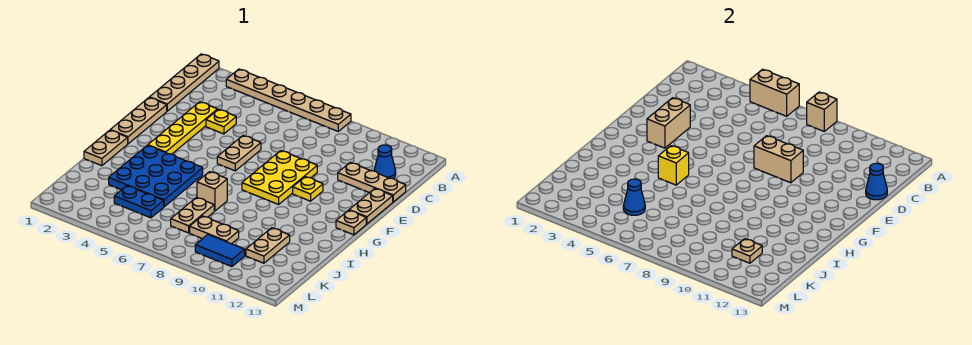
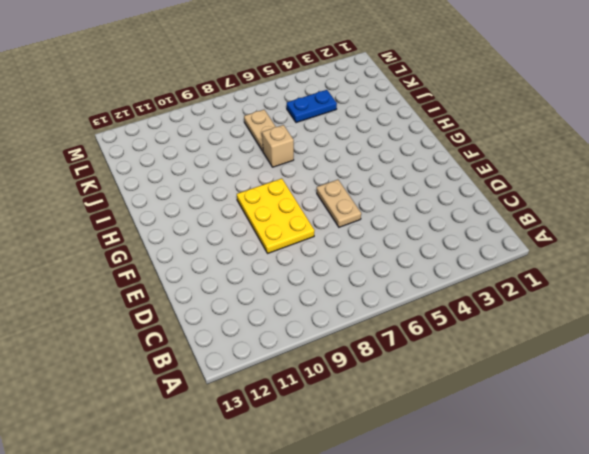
none -> tan 1x4 plate [150,54,219,111]
none -> tan 1x6 plate [226,69,351,131]
none -> blue 1x1 cone [374,145,396,179]

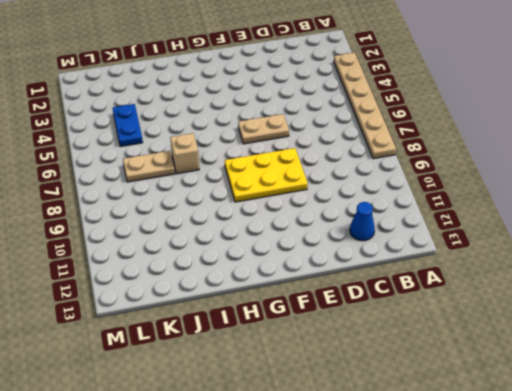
none -> tan 1x4 plate [150,54,219,111]
none -> yellow 1x4 plate [148,102,218,154]
none -> yellow 1x1 plate [206,109,236,134]

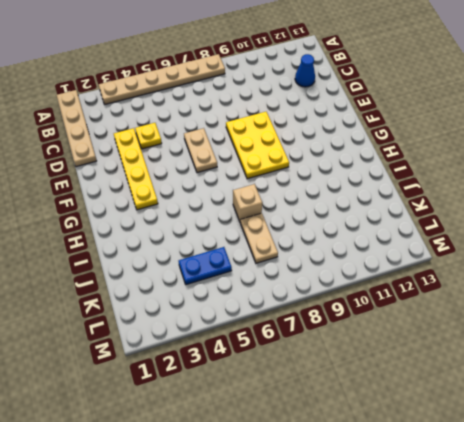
none -> tan 1x3 plate [338,162,406,202]
none -> tan 1x3 plate [111,98,167,144]
none -> tan 1x2 plate [349,189,393,224]

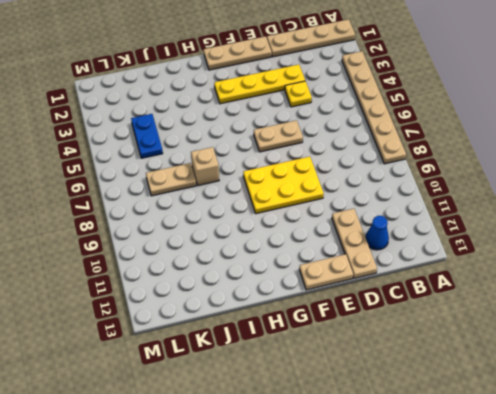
none -> yellow 1x1 plate [293,177,323,201]
none -> tan 1x1 plate [336,210,366,235]
none -> tan 1x2 plate [84,130,128,166]

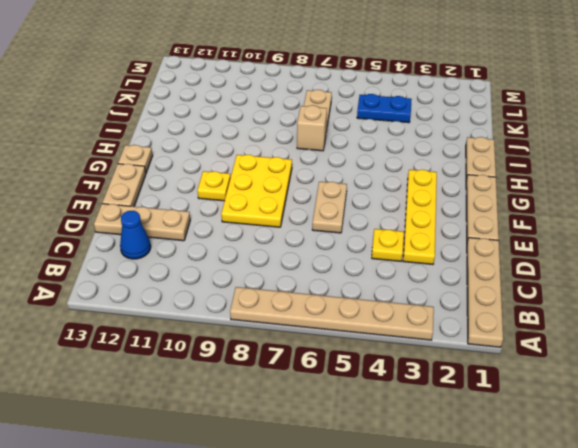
none -> blue 3x3 plate [109,145,203,207]
none -> tan 1x2 plate [246,228,290,263]
none -> tan 1x2 plate [190,216,239,244]

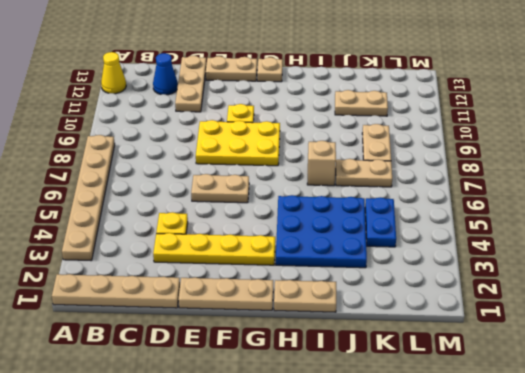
yellow 1x1 cone [101,52,126,94] -> none
none -> blue 1x2 tile [195,235,245,267]
none -> tan 1x2 brick [750,69,799,116]
none -> tan 1x1 brick [807,92,837,131]

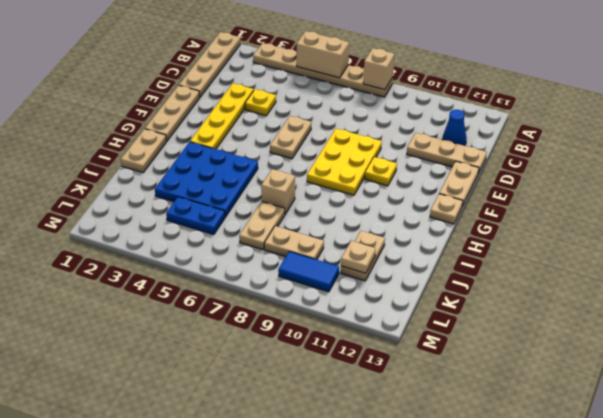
none -> blue 1x1 cone [866,163,887,200]
none -> tan 1x2 brick [647,98,690,148]
none -> tan 1x2 brick [754,136,803,183]

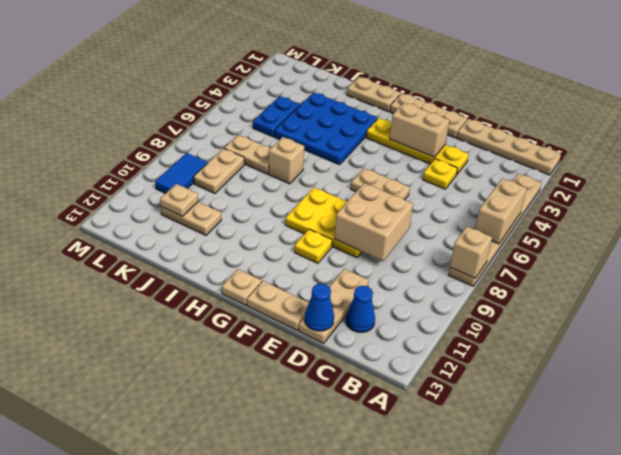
tan 2x2 brick [334,183,413,261] -> tan 1x2 brick [754,136,803,183]
none -> yellow 1x1 brick [658,146,689,185]
none -> blue 1x1 cone [623,179,645,215]

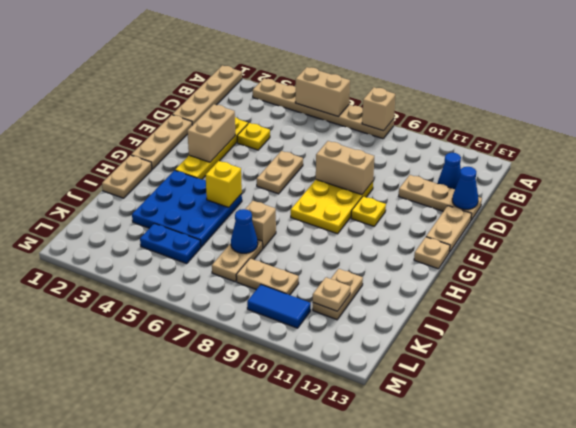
blue 1x1 cone [231,209,258,253] -> blue 1x1 cone moved to [623,179,645,215]

